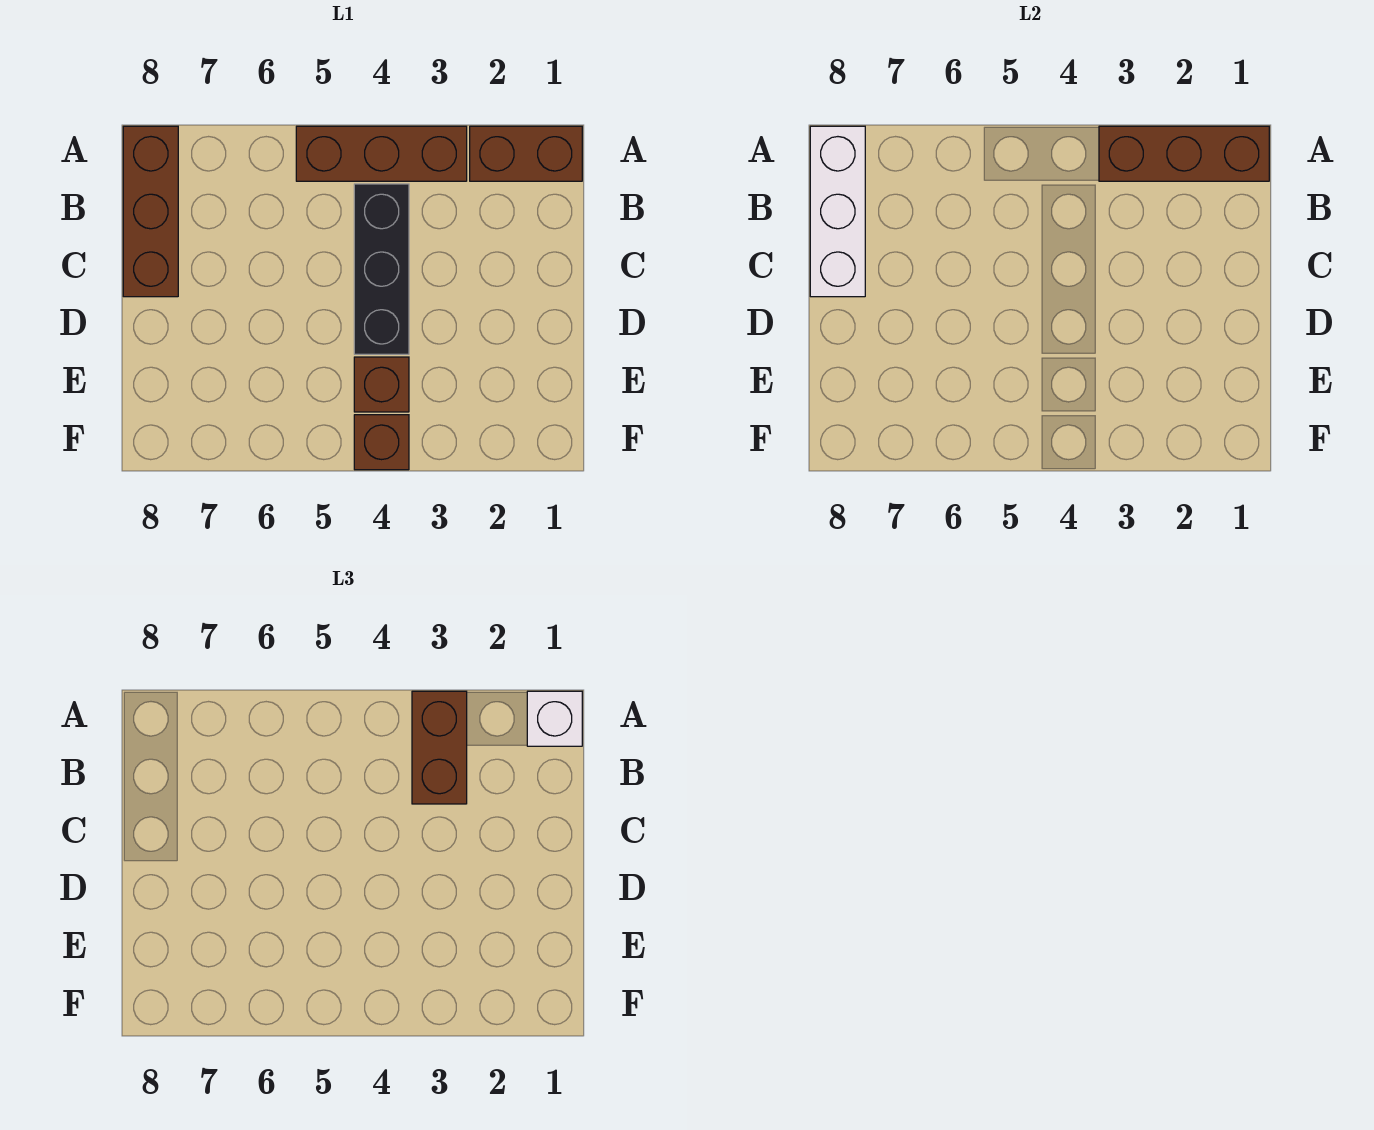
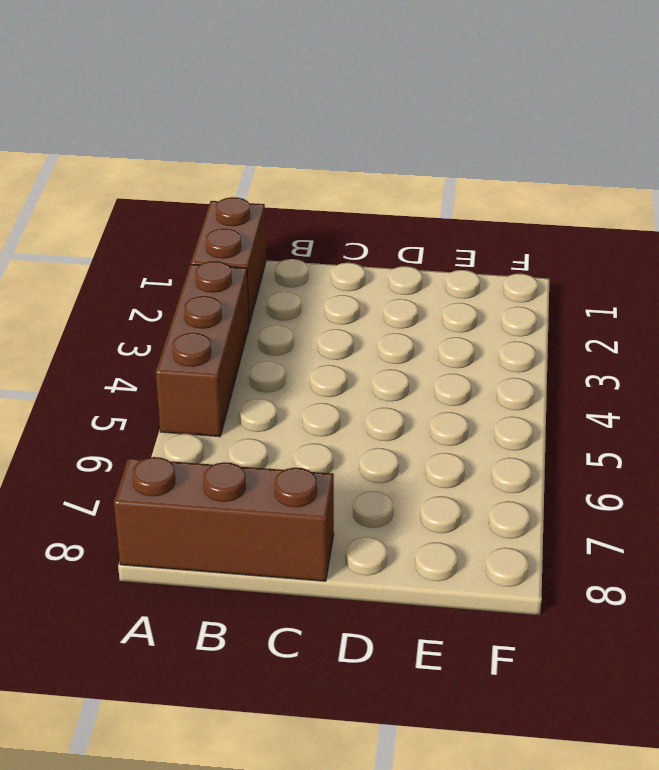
none -> black 1x3 brick [354,184,409,354]
none -> brown 1x1 brick [354,357,409,412]

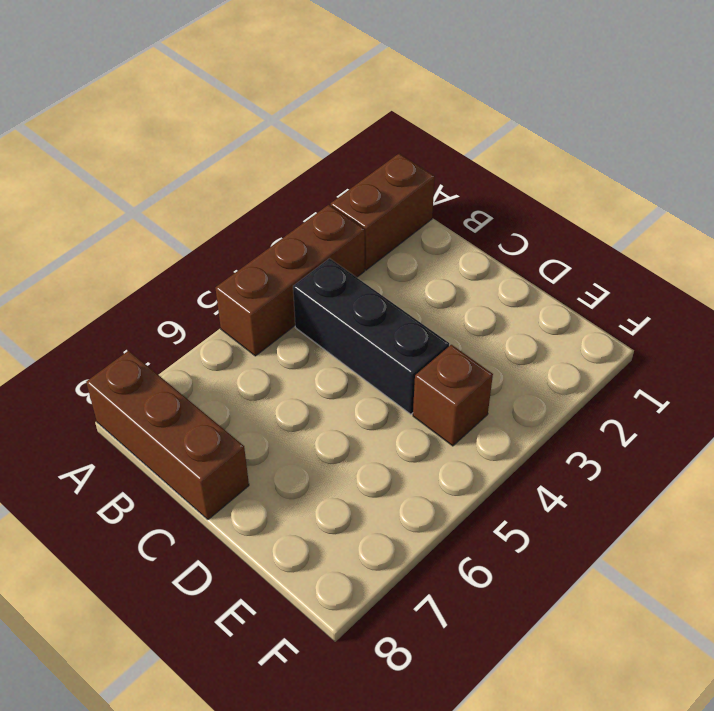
none -> brown 1x1 brick [354,415,409,470]
none -> brown 1x3 brick [1099,126,1269,181]

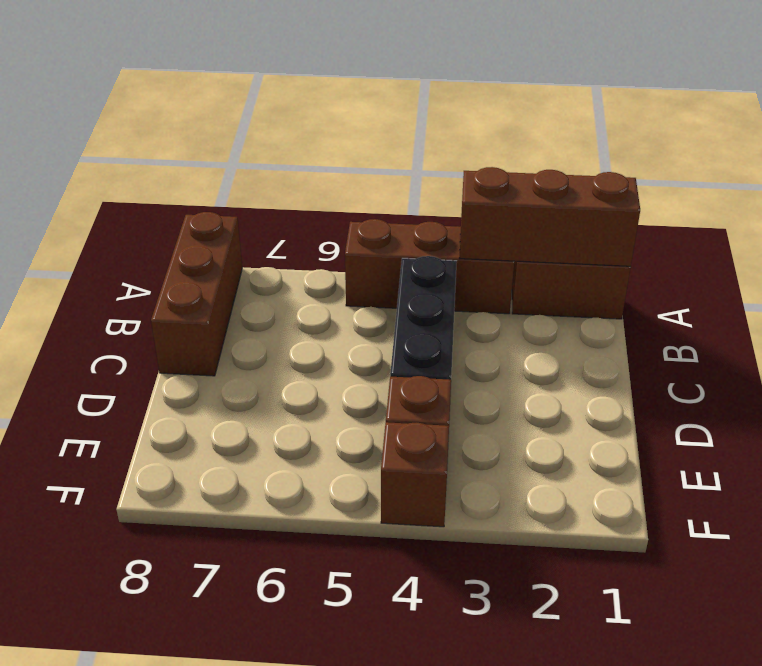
none -> white 1x3 brick [810,126,865,297]
none -> white 1x1 brick [527,691,582,746]

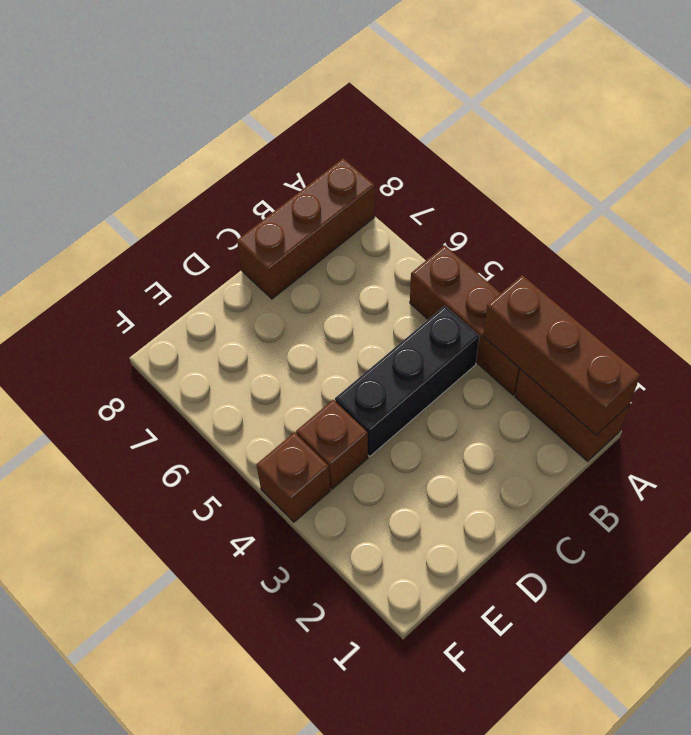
none -> white 1x3 brick [810,126,865,297]
none -> white 1x1 brick [527,691,582,746]

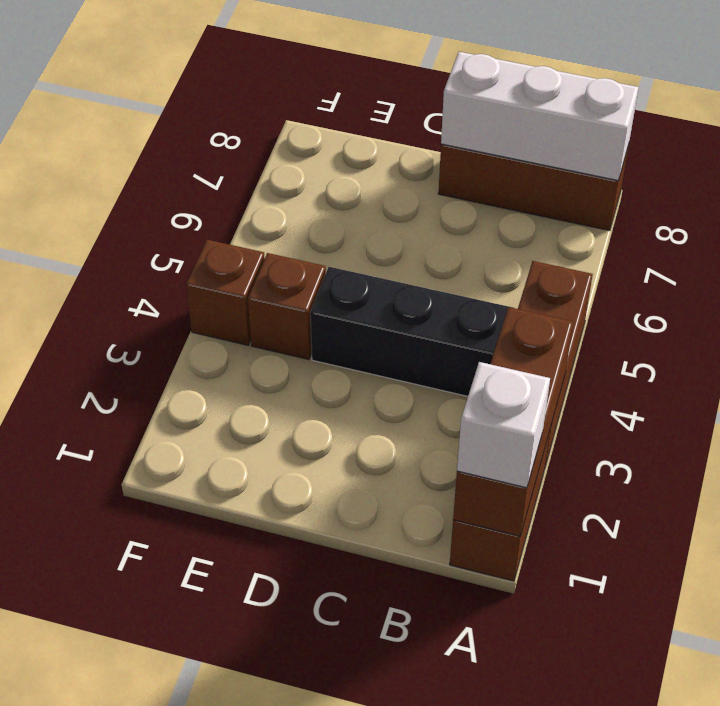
none -> brown 1x2 brick [412,691,467,804]

